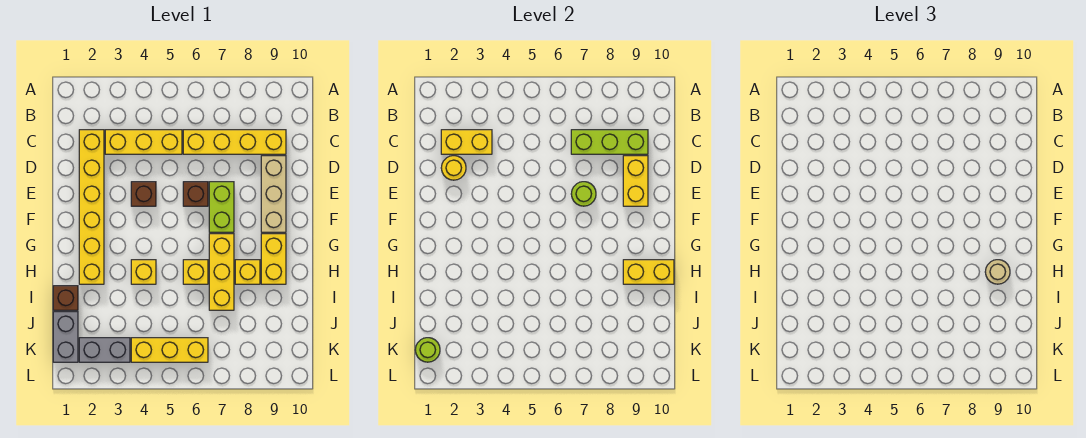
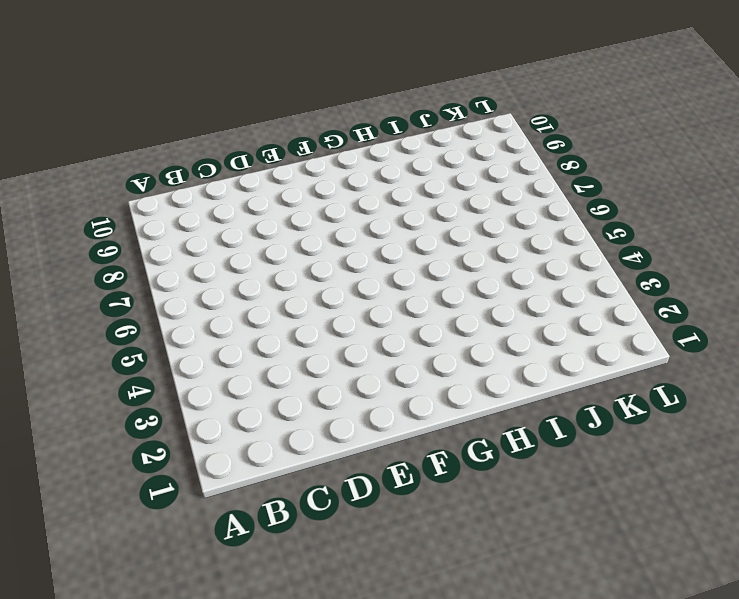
none -> yellow 1x6 brick [79,130,104,284]
none -> yellow 1x3 brick [105,130,182,154]
none -> yellow 1x4 brick [183,130,286,154]

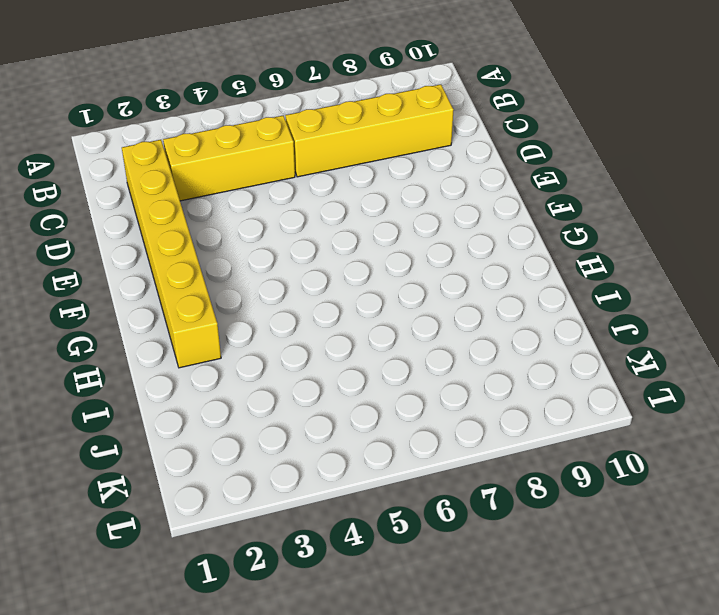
none -> tan 1x3 brick [261,156,286,232]
none -> brown 1x1 brick [131,182,156,206]
none -> brown 1x1 brick [183,182,208,206]

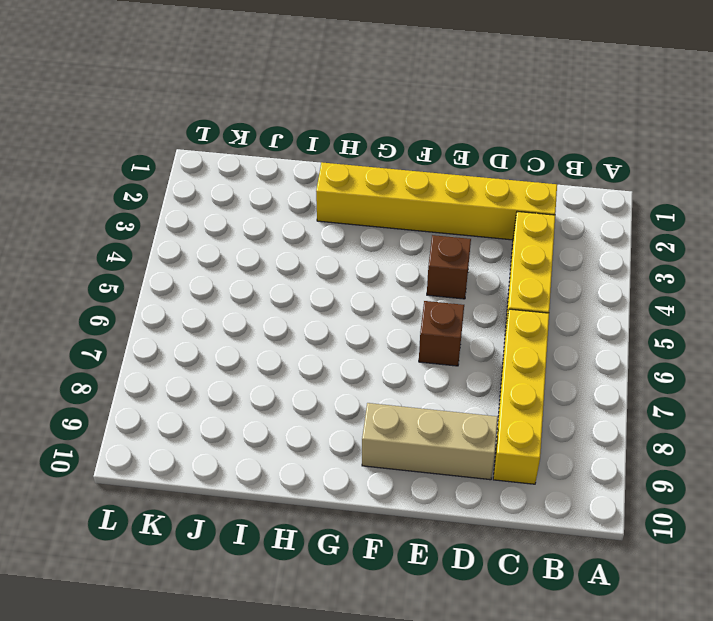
none -> lime 1x2 brick [209,182,234,232]
none -> yellow 1x3 brick [209,234,234,310]
none -> yellow 1x2 brick [261,234,286,284]

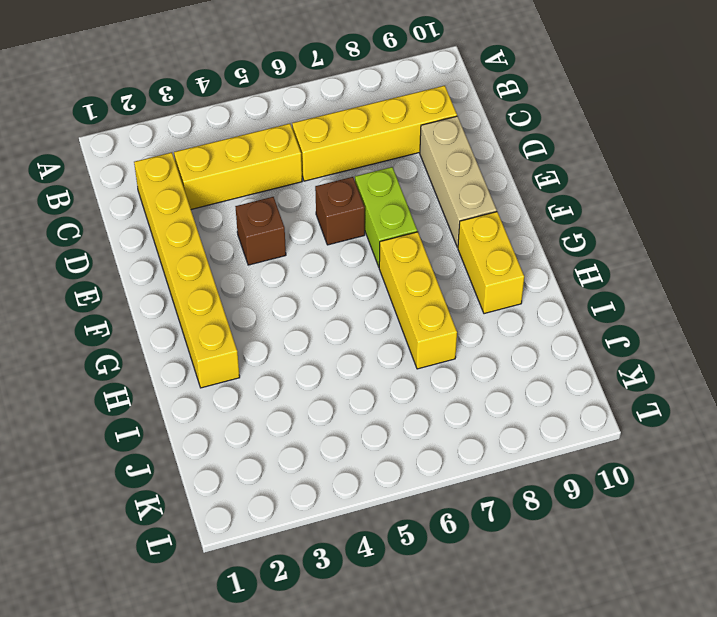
none -> yellow 1x1 brick [131,260,156,284]
none -> yellow 1x1 brick [183,260,208,284]
none -> yellow 1x1 brick [235,260,260,284]

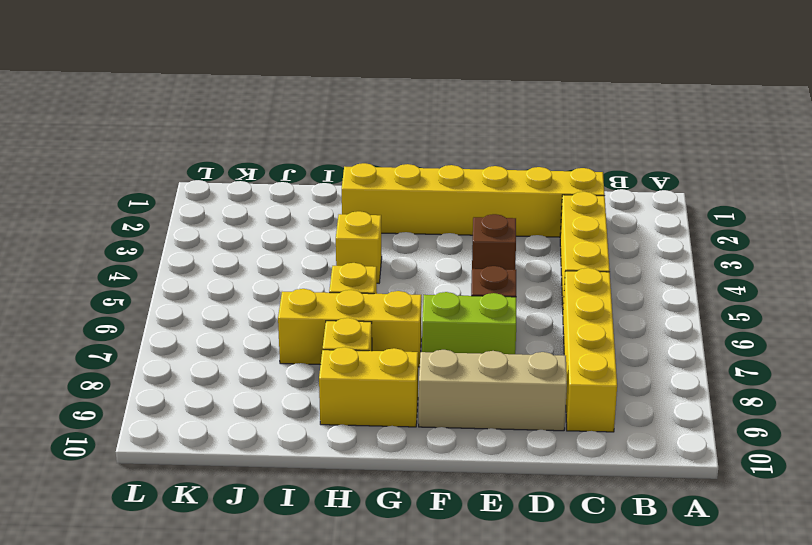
none -> brown 1x1 brick [53,286,78,310]
none -> grey 1x2 brick [53,312,78,362]
none -> grey 1x2 brick [79,338,130,362]

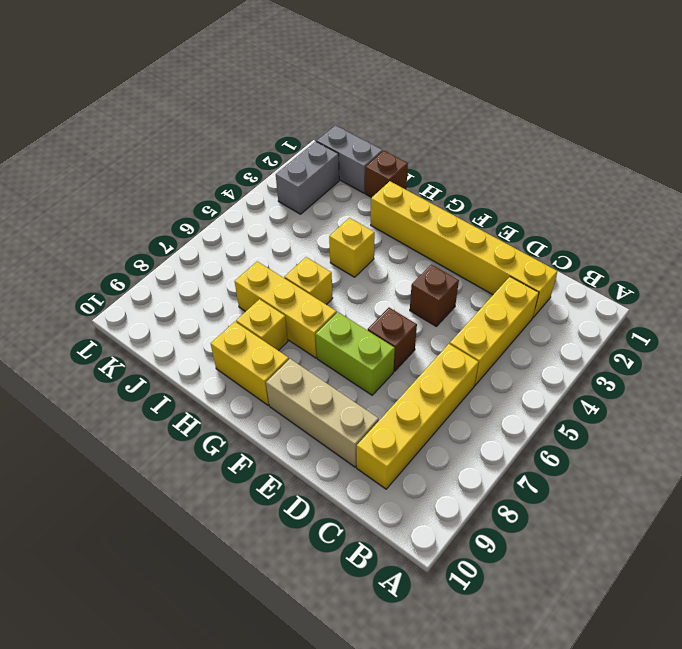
none -> yellow 1x3 brick [131,338,208,362]
none -> yellow 1x2 brick [441,130,492,154]
none -> lime 1x3 brick [571,130,648,154]

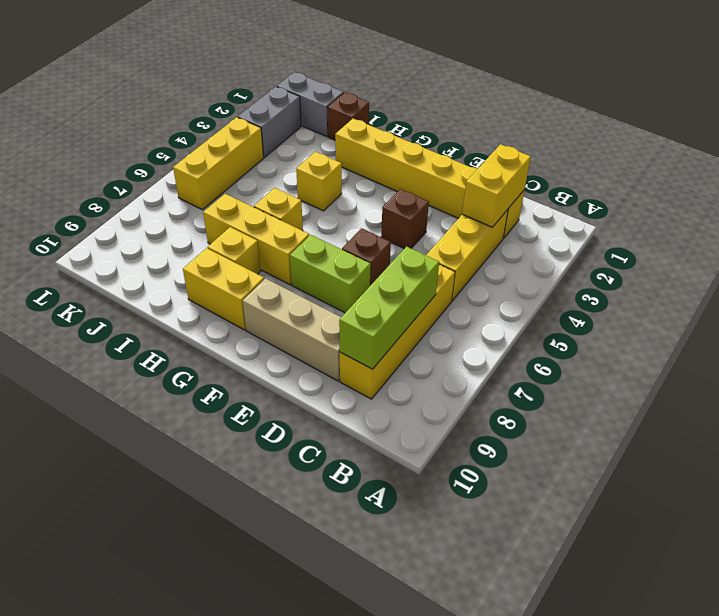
none -> yellow 1x1 round brick [441,156,466,180]
none -> yellow 1x2 brick [623,156,648,206]
none -> lime 1x1 round brick [571,182,596,206]

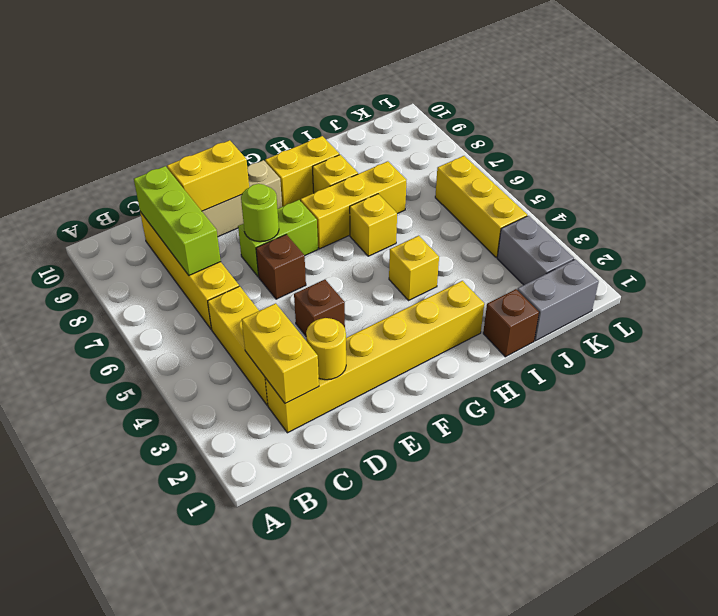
none -> yellow 1x2 brick [623,260,674,284]
none -> lime 1x1 round brick [415,338,440,362]
none -> tan 1x1 round brick [985,260,1010,284]

